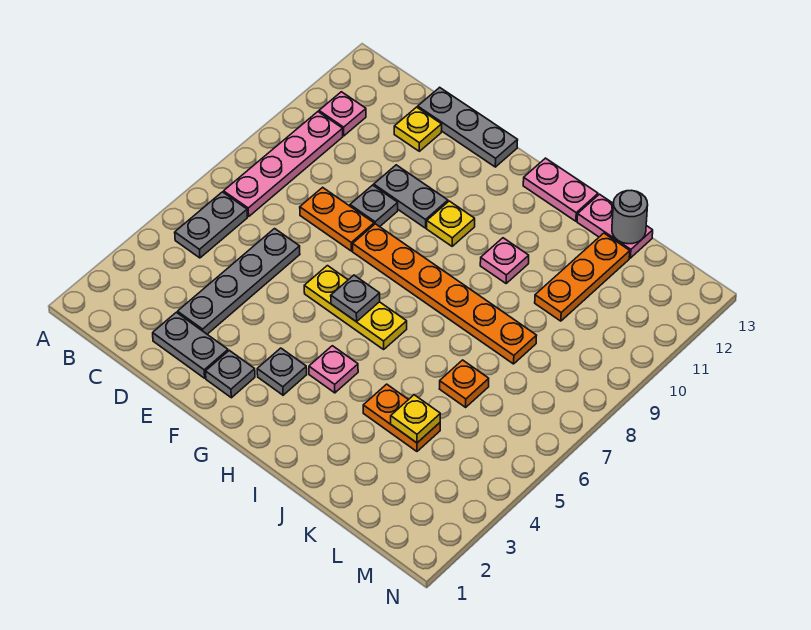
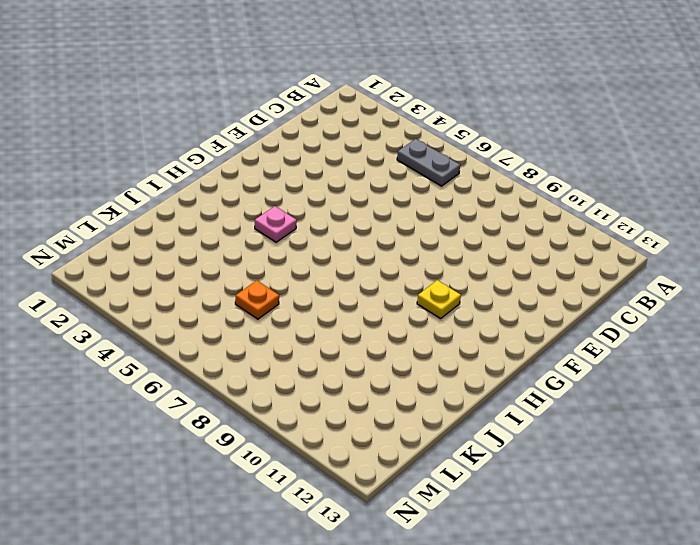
none -> pink 1x4 plate [224,112,343,217]
none -> pink 1x1 plate [319,92,366,136]
none -> grey 1x2 plate [153,312,228,378]

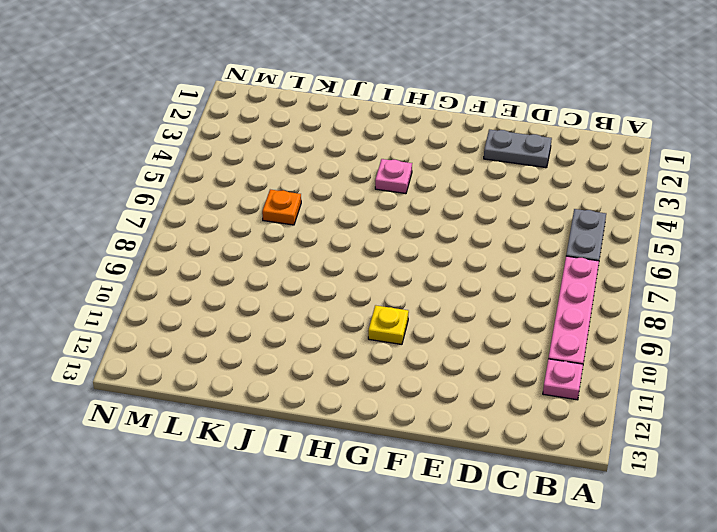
none -> grey 1x4 plate [178,229,300,334]
none -> orange 1x2 plate [300,187,374,251]
none -> yellow 1x1 plate [394,107,442,151]

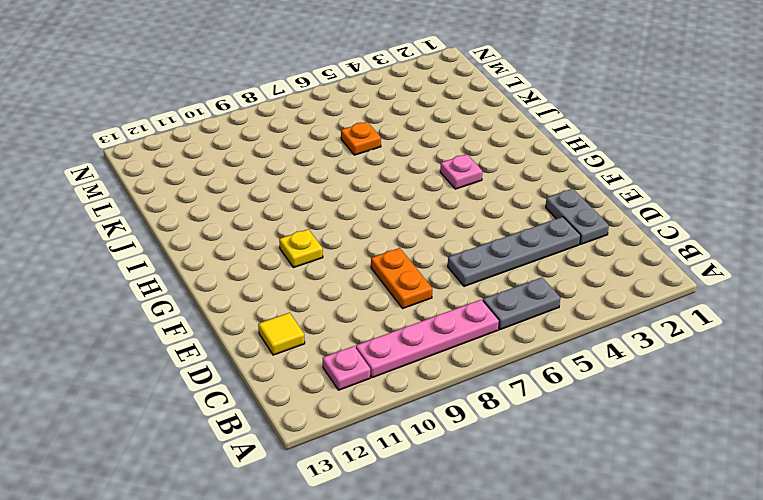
yellow 1x1 tile [258,313,305,355] -> yellow 1x1 plate [394,107,442,151]
none -> grey 1x3 plate [418,87,518,167]
none -> grey 1x1 plate [350,185,398,227]
none -> grey 1x2 plate [374,165,448,228]

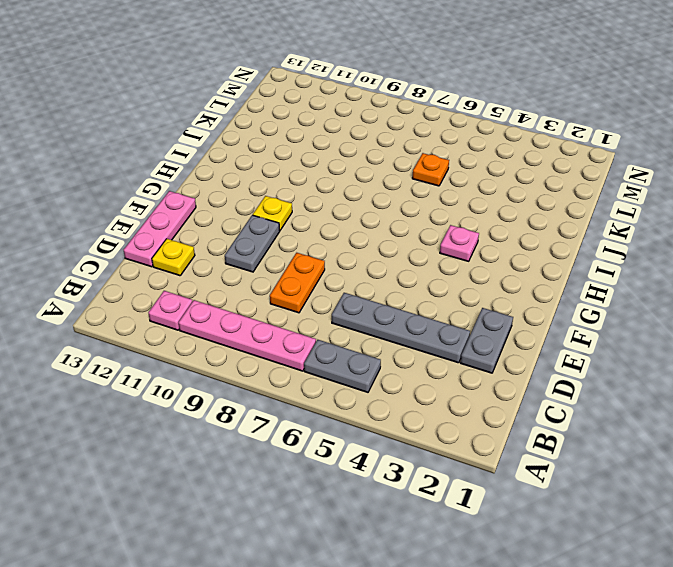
pink 1x3 plate [124,191,196,267] -> grey 1x3 plate [418,87,518,167]
none -> grey 1x1 plate [350,185,398,227]
none -> grey 1x1 plate [206,350,255,398]
none -> yellow 1x3 plate [304,266,407,349]

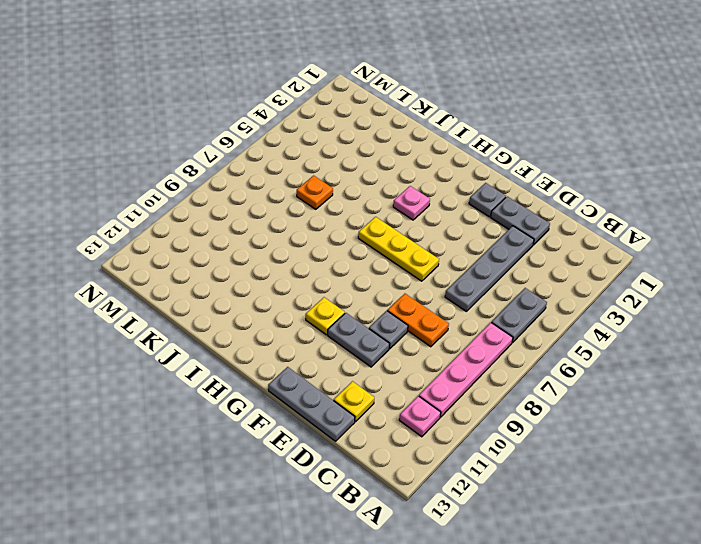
none -> orange 1x6 plate [353,224,537,364]
none -> grey 1x1 plate [257,348,307,395]
none -> pink 1x2 plate [523,158,598,221]

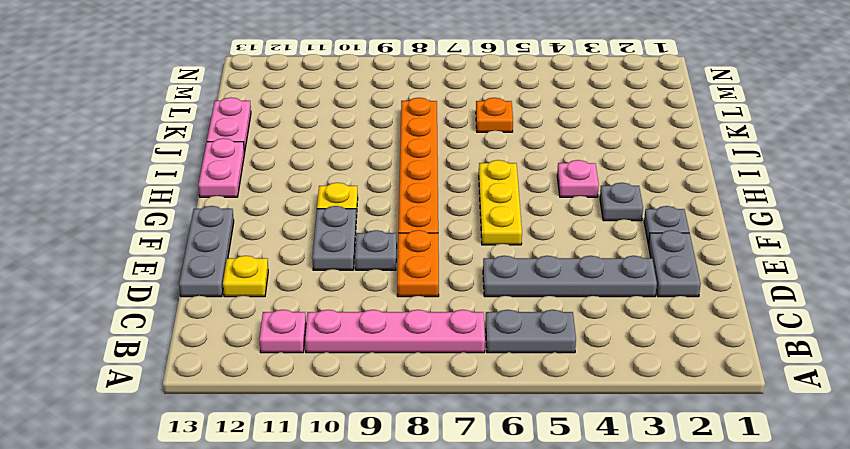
none -> pink 1x1 plate [480,238,529,283]
none -> orange 1x2 plate [363,384,440,451]
none -> orange 1x3 plate [535,233,630,321]

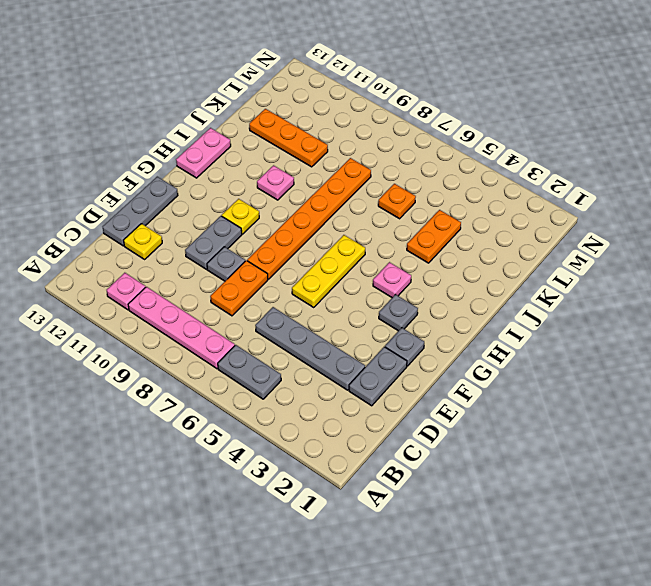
none -> pink 1x2 plate [577,194,653,258]
none -> grey 1x1 plate [331,275,380,322]
none -> yellow 1x1 plate [391,395,440,443]

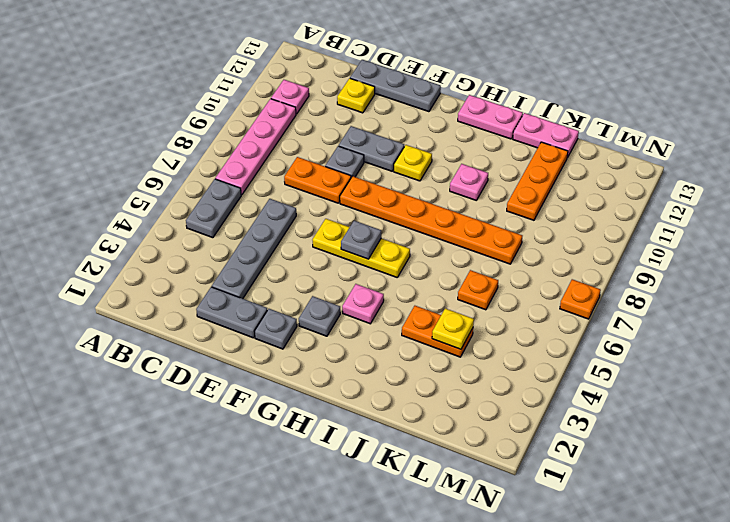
orange 1x1 plate [560,279,601,319] -> none
none -> grey 1x1 round brick [612,191,648,244]

